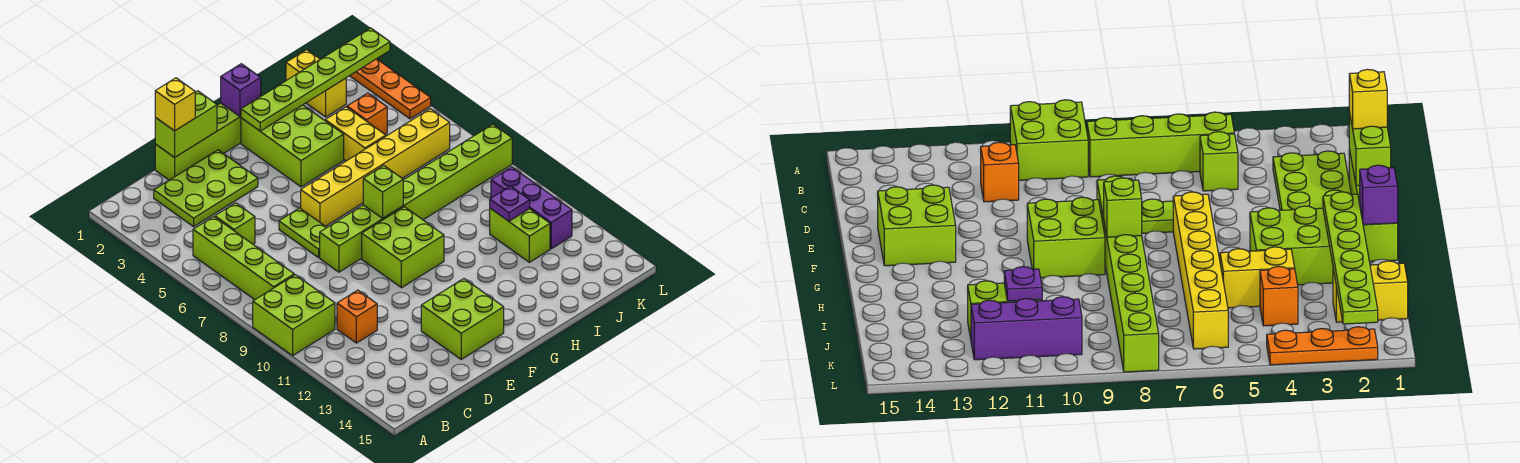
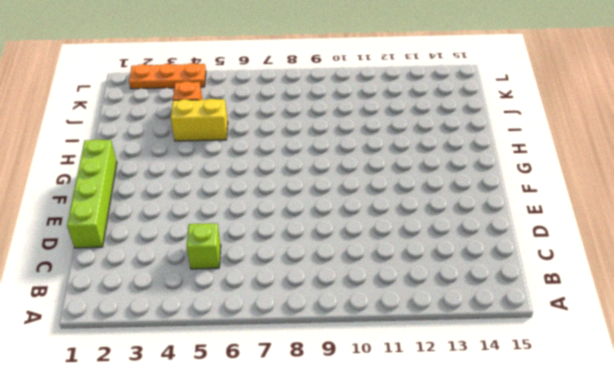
none -> lime 2x2 brick [253,275,335,356]
none -> lime 1x4 brick [193,217,294,300]
none -> lime 2x3 plate [154,150,258,227]

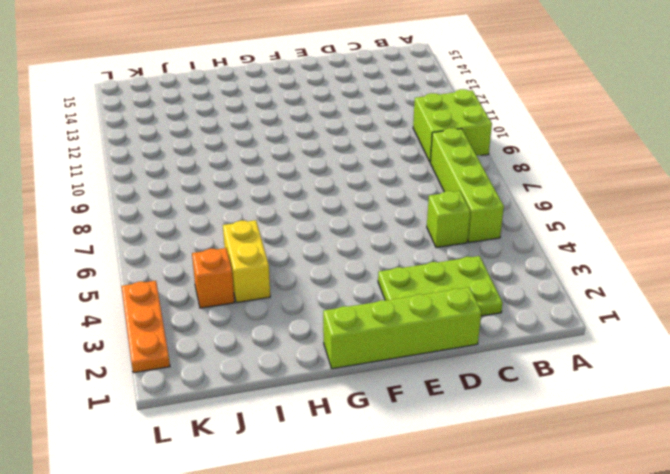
none -> orange 1x1 brick [337,290,377,343]
none -> lime 1x2 plate [279,208,327,258]
none -> lime 1x8 brick [320,124,512,272]

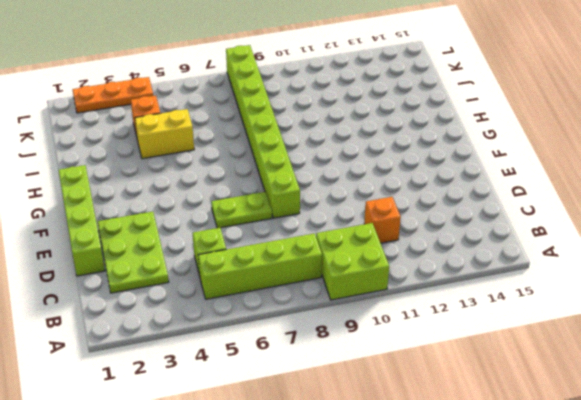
none -> lime 2x2 brick [421,279,504,359]
none -> yellow 1x6 brick [301,109,450,226]
none -> lime 2x2 brick [362,207,444,288]

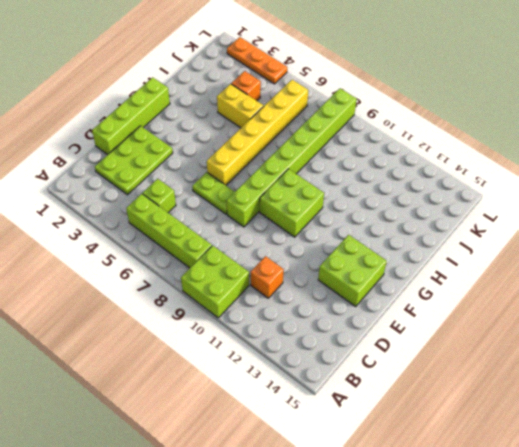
none -> lime 2x3 brick [241,105,344,187]
none -> yellow 1x2 brick [286,50,346,117]
none -> lime 1x2 brick [490,208,550,262]

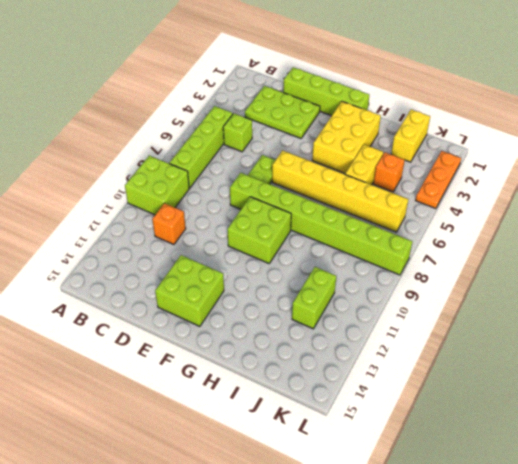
yellow 2x3 brick [312,101,381,173] -> lime 2x3 brick [241,105,344,187]
none -> purple 1x3 brick [491,167,572,249]
none -> lime 1x2 brick [155,91,217,157]
none -> purple 1x1 brick [221,64,261,117]

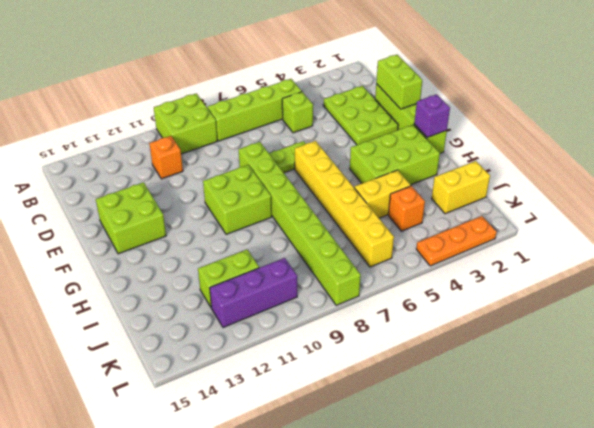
none -> lime 1x6 plate [241,28,390,131]
none -> lime 1x1 brick [363,166,403,218]
none -> purple 1x1 plate [490,186,530,221]

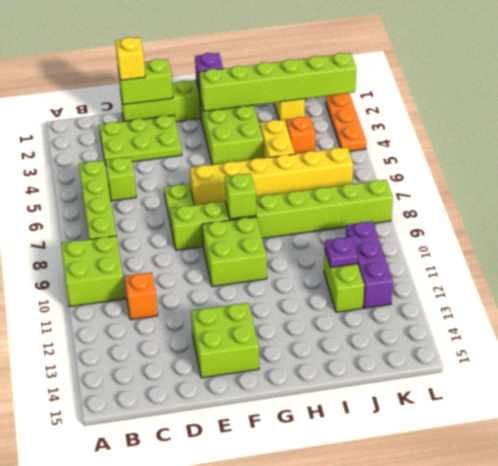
lime 1x6 brick [199,53,356,111] -> lime 1x6 plate [241,28,390,131]

